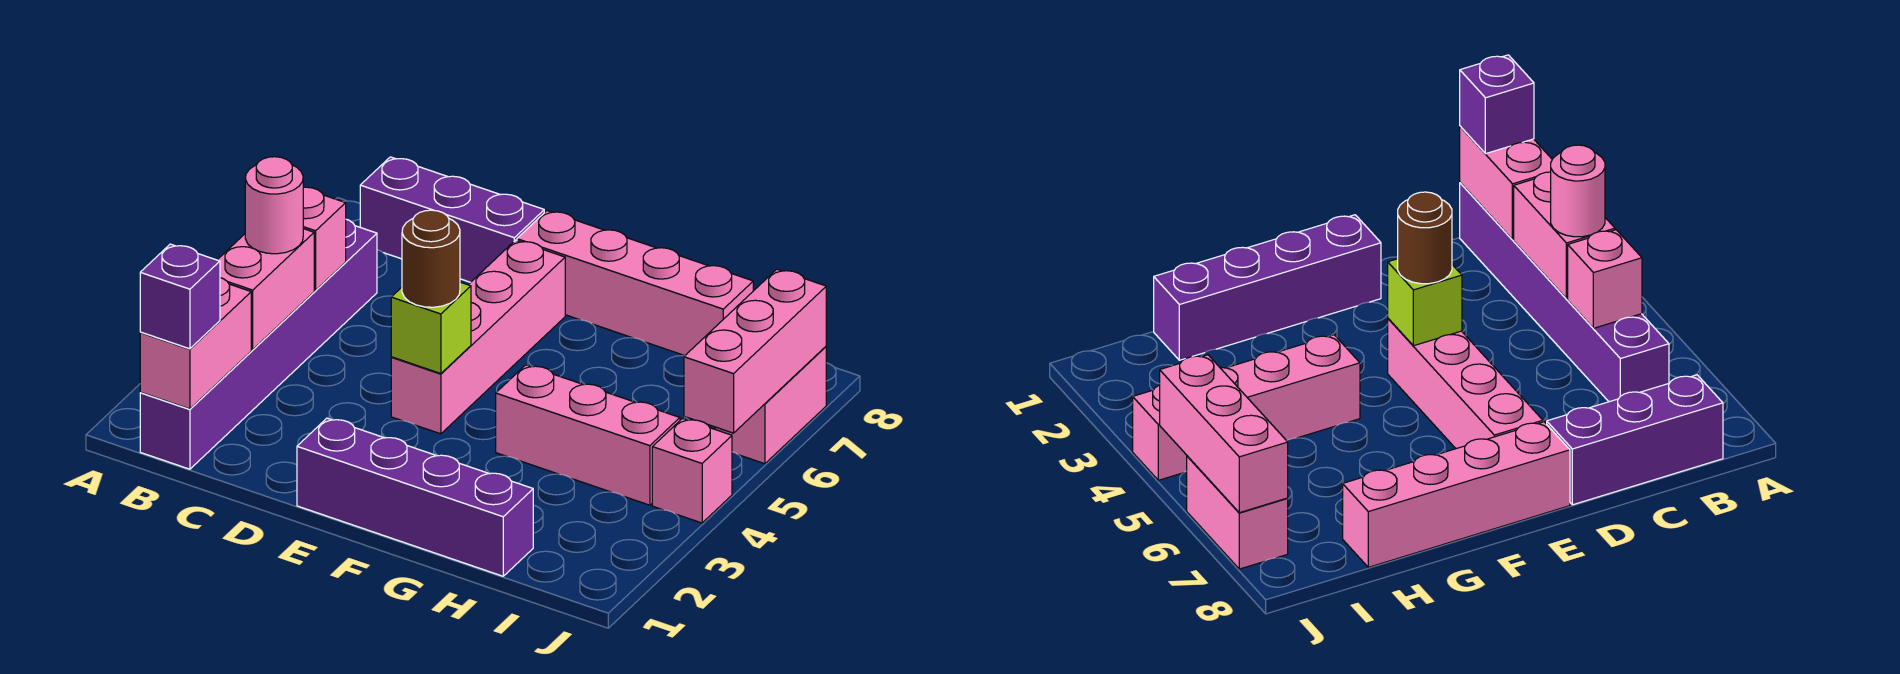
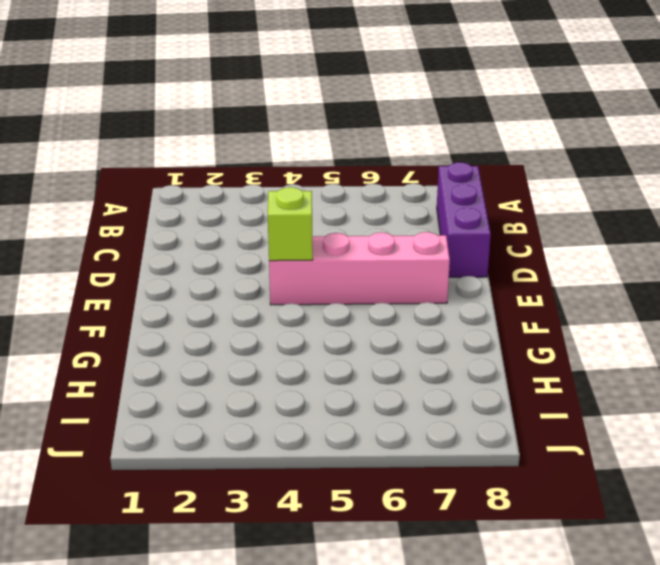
none -> purple 1x6 brick [140,219,377,469]
none -> purple 1x4 brick [297,418,533,576]
none -> pink 1x4 brick [517,211,753,356]

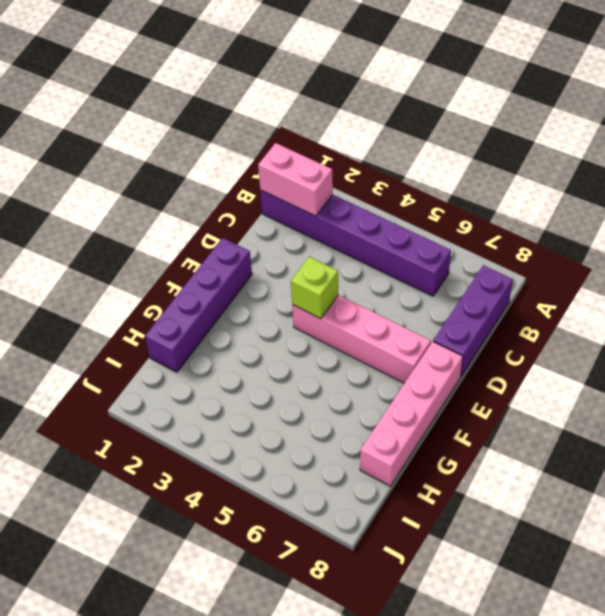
none -> pink 1x3 brick [496,365,680,505]
none -> pink 1x1 brick [652,419,732,523]
none -> pink 1x2 brick [715,347,826,464]

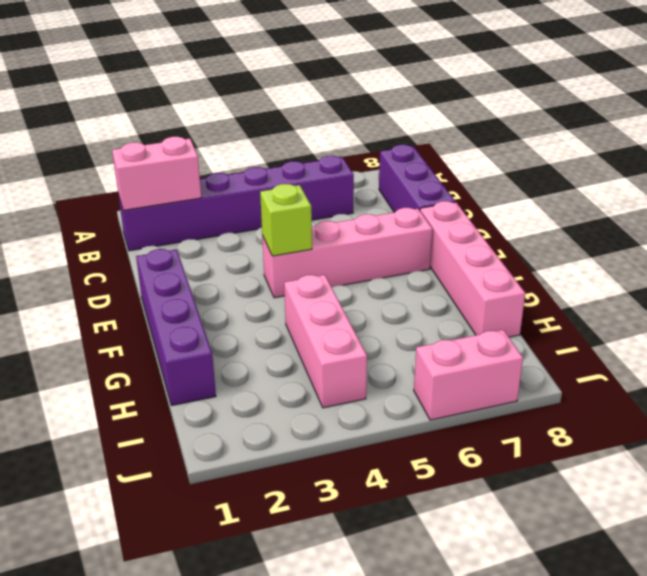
none -> pink 1x1 brick [652,419,732,523]
none -> pink 1x2 brick [218,229,314,350]
none -> pink 1x1 brick [303,187,346,290]

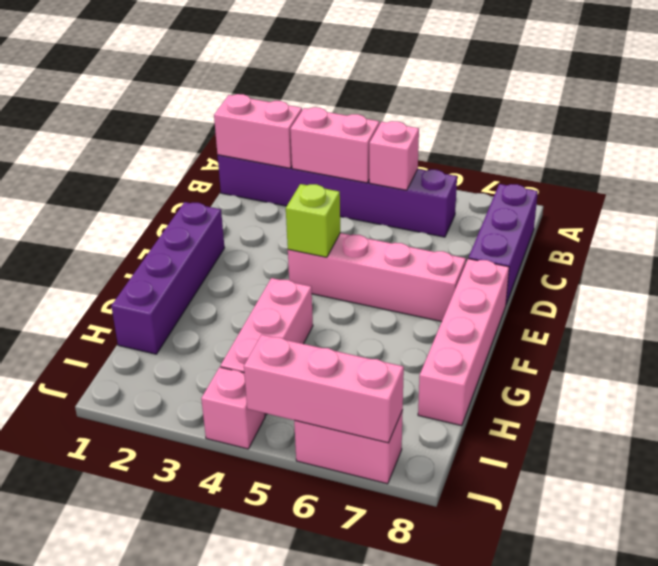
none -> purple 1x1 brick [140,244,220,349]
none -> pink 1x1 round brick [245,157,303,254]
none -> brown 1x1 round brick [402,210,460,307]

